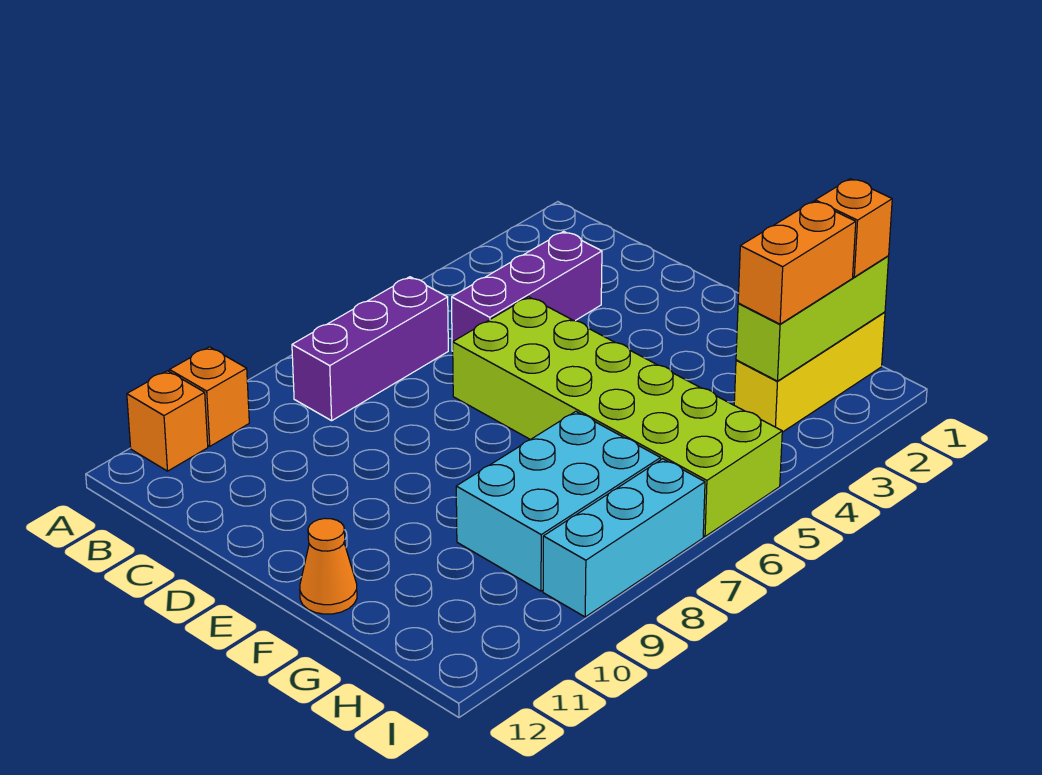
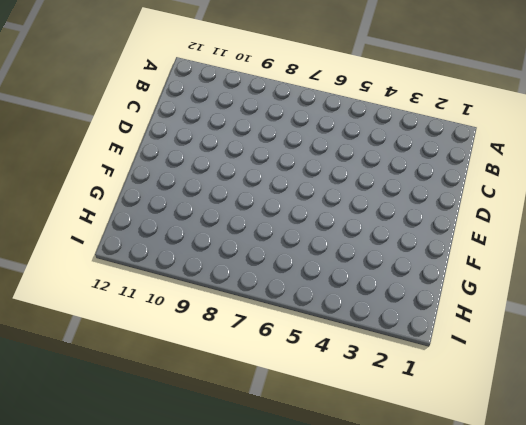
none -> orange 1x1 brick [170,347,249,446]
none -> orange 1x1 brick [127,371,208,471]
none -> purple 1x3 brick [292,277,448,421]

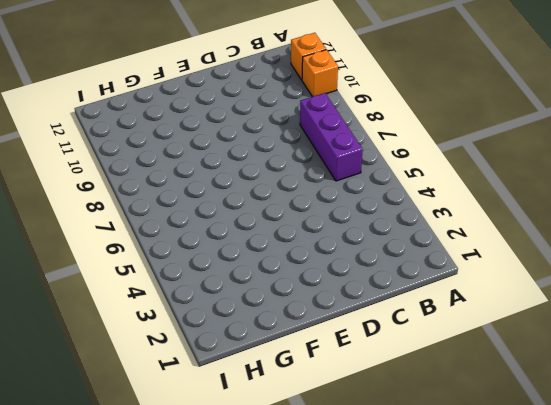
none -> purple 1x3 brick [452,231,602,351]
none -> lime 2x6 brick [453,297,782,536]
none -> orange 1x1 cone [300,518,357,614]

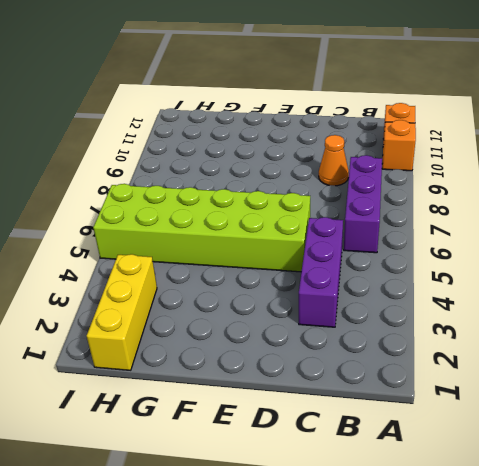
orange 1x1 cone [319,135,349,186] -> orange 1x1 cone moved to [300,518,357,614]
none -> cyan 2x3 brick [456,411,661,591]
none -> cyan 1x3 brick [543,459,705,617]
none -> lime 1x3 brick [736,256,889,381]

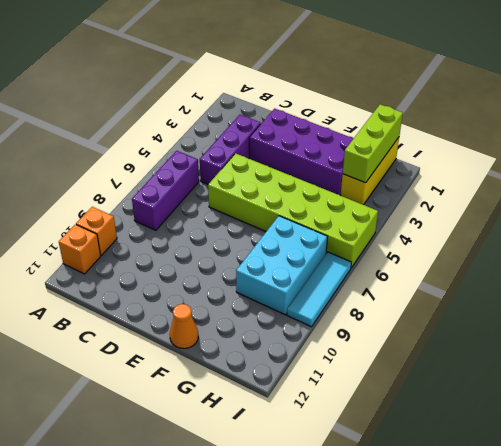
purple 2x4 brick [249,109,354,195] -> none
cyan 1x3 tile [287,252,351,327] -> cyan 1x3 brick [543,459,705,617]
none -> orange 1x1 brick [815,179,892,277]
none -> orange 1x2 brick [738,201,856,324]

